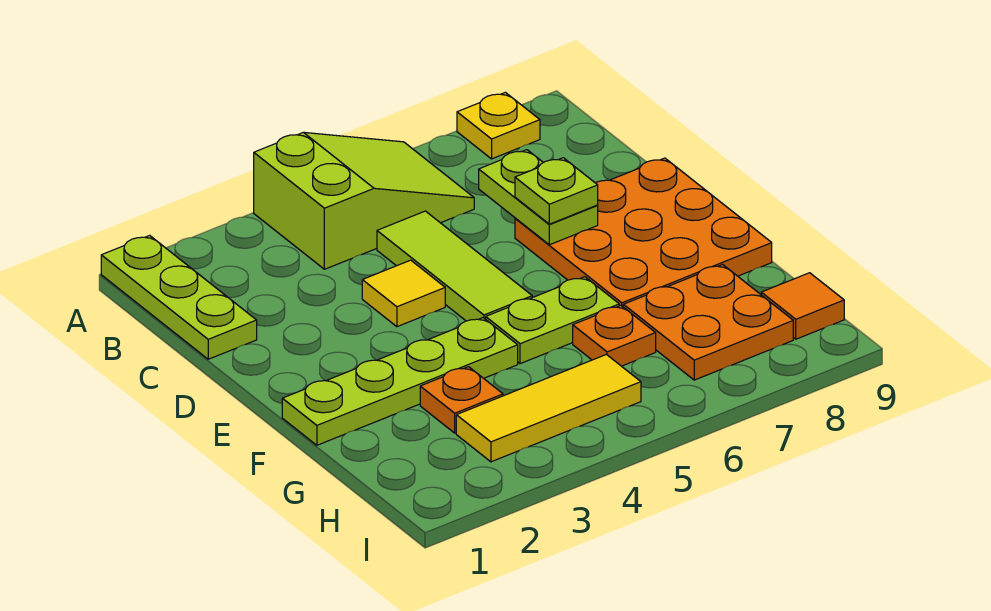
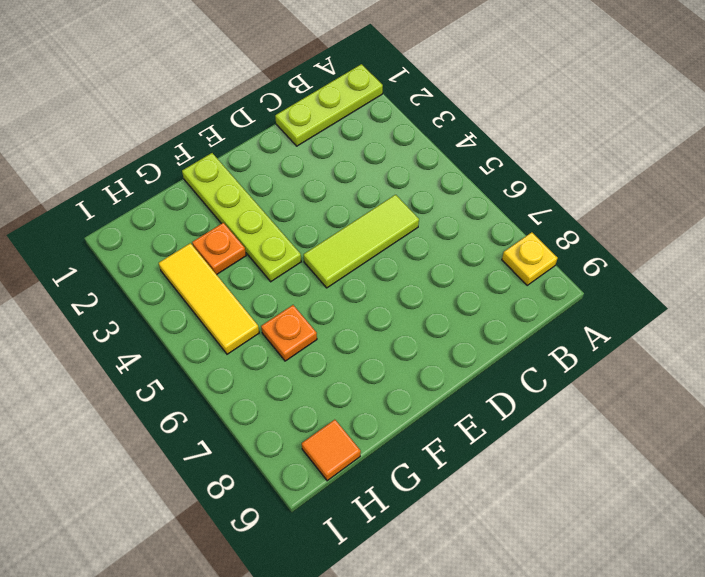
none -> lime 2x3 slope [254,132,474,269]
none -> yellow 1x1 tile [362,260,445,327]
none -> orange 3x3 plate [515,158,772,306]

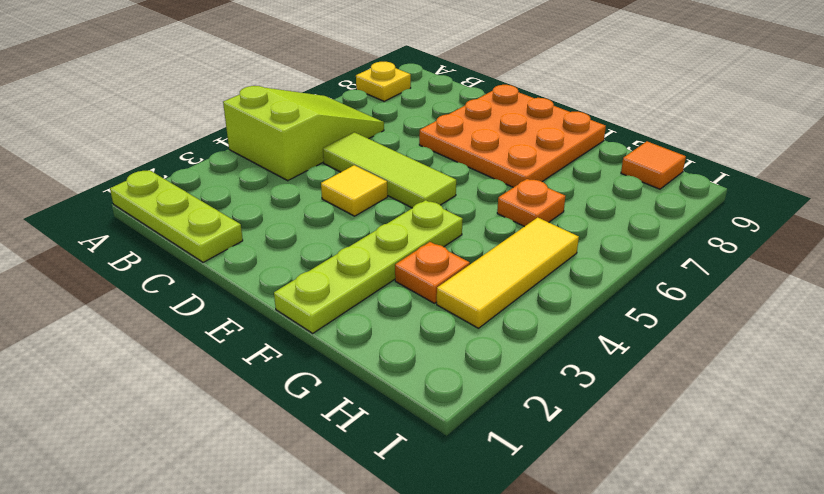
none -> lime 1x2 plate [486,277,619,364]
none -> orange 2x2 plate [623,265,793,380]
none -> lime 1x2 plate [479,150,598,245]

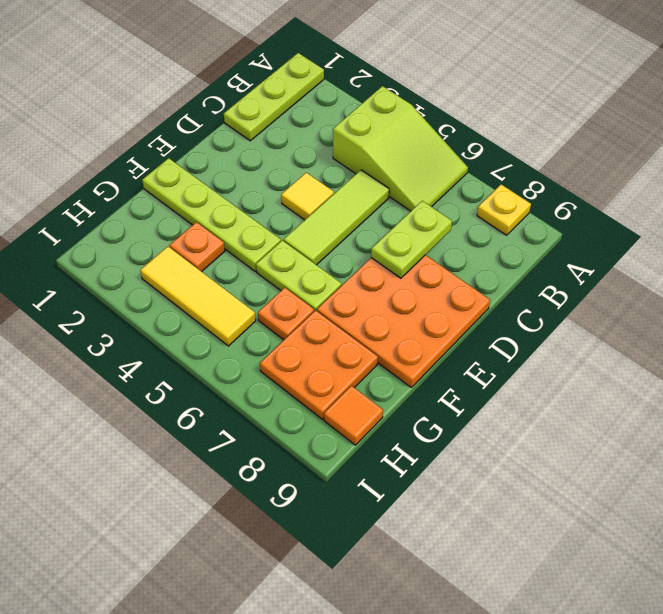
none -> lime 1x1 plate [515,158,598,224]

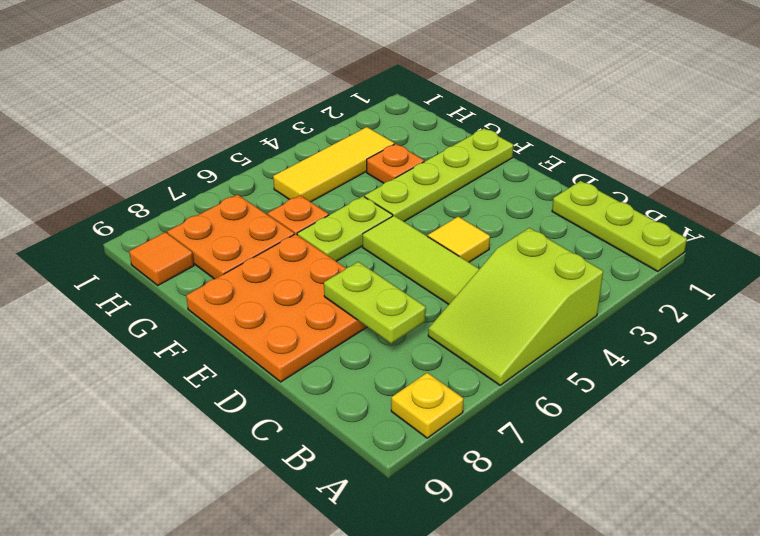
none -> lime 1x1 plate [515,158,598,224]

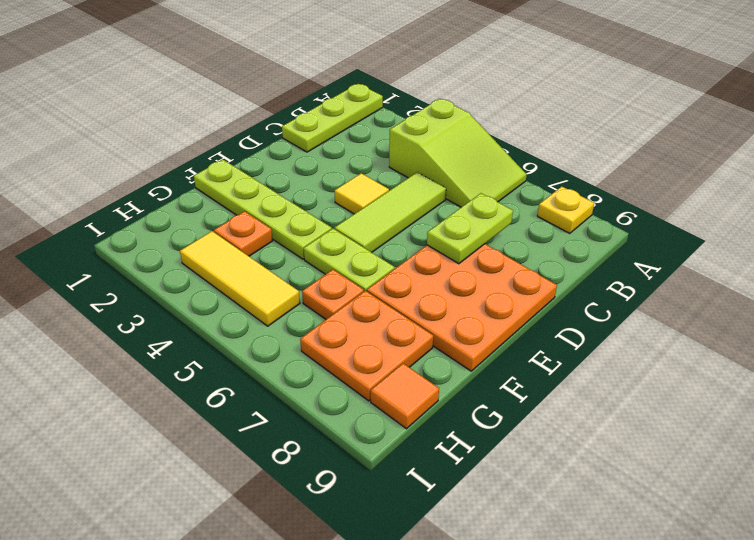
none -> lime 1x1 plate [515,158,598,224]

